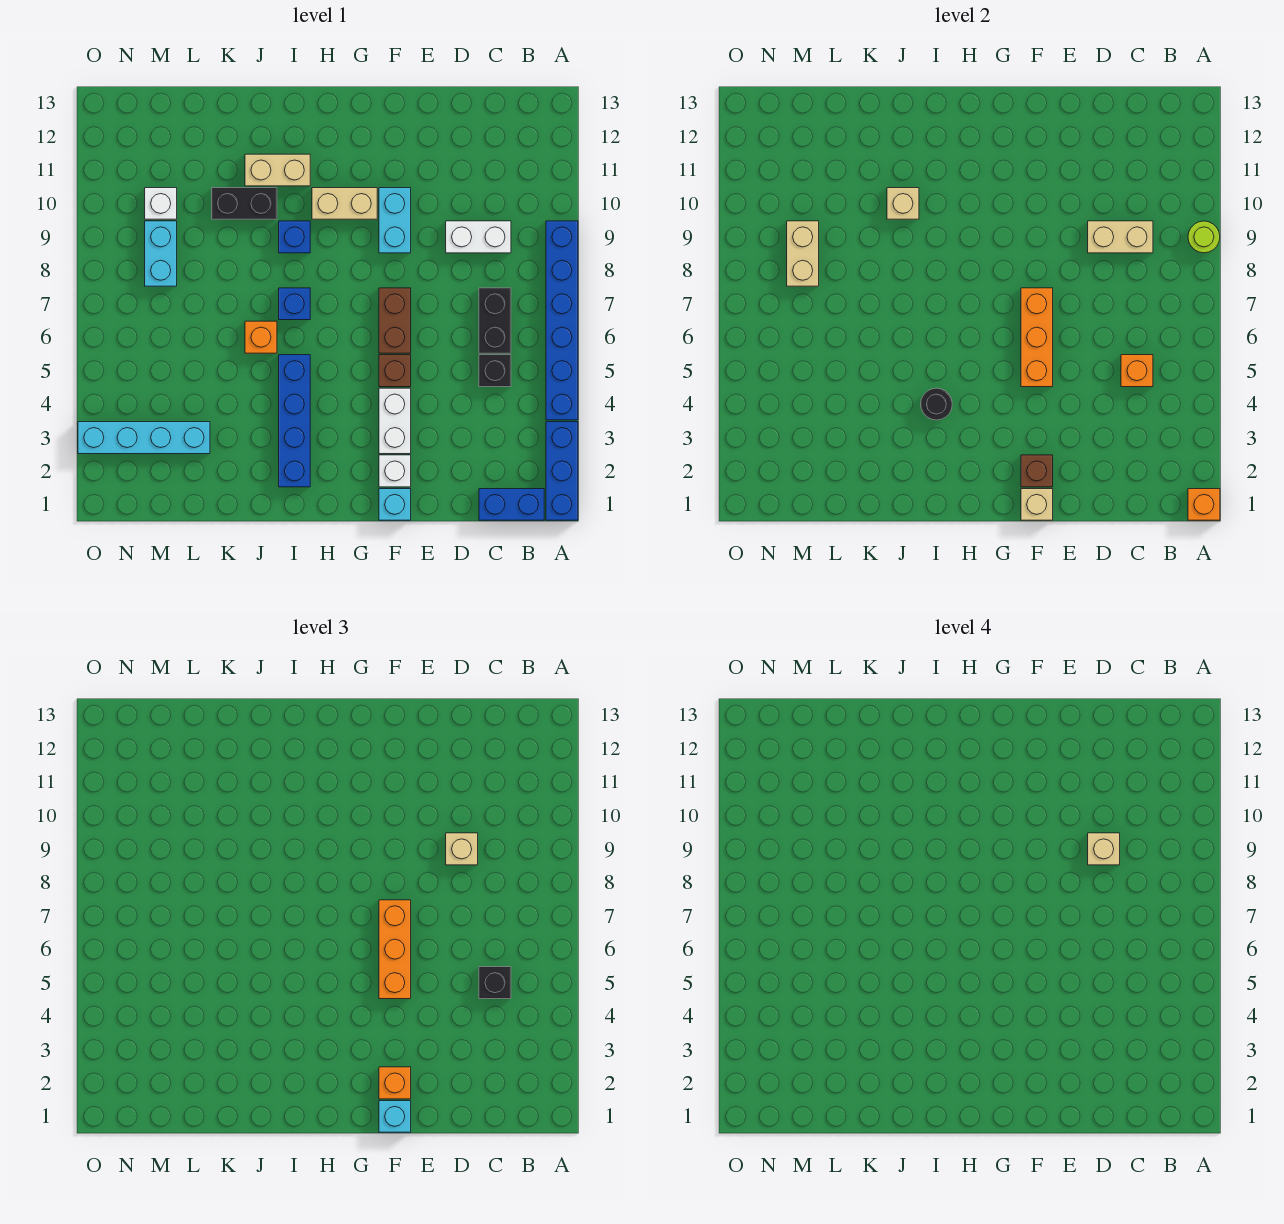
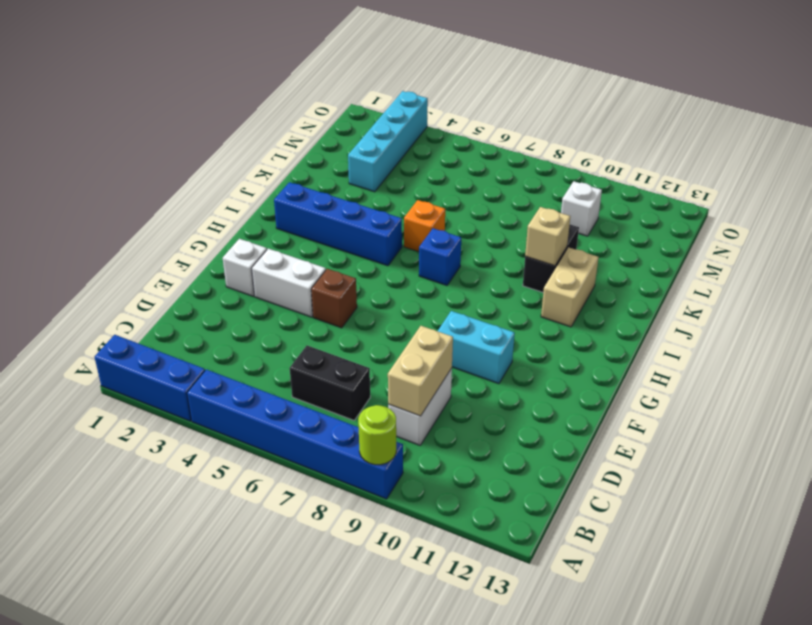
none -> blue 1x2 brick [479,489,544,520]
none -> black 1x1 brick [479,355,511,387]
none -> cyan 1x1 brick [379,489,411,520]
none -> brown 1x2 brick [379,288,411,353]

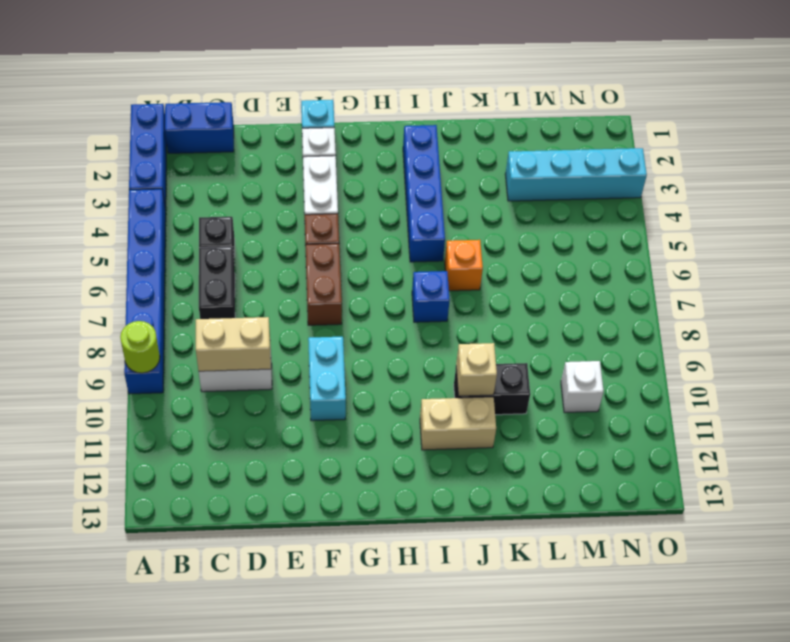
none -> tan 1x2 brick [312,188,377,219]
none -> blue 1x1 brick [279,221,310,253]
none -> cyan 1x2 brick [145,221,177,286]
none -> orange 1x1 brick [1188,489,1220,520]

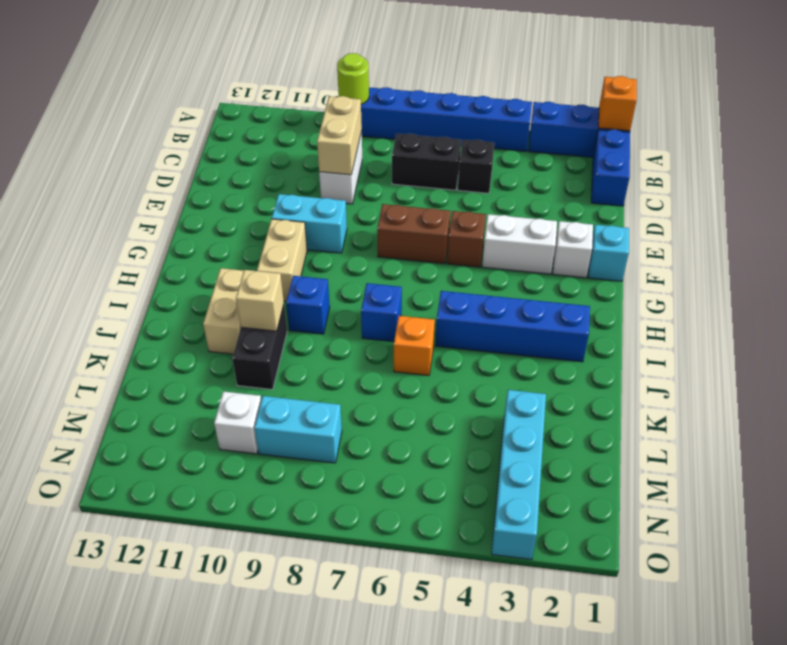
none -> orange 1x1 brick [1121,355,1153,387]
none -> tan 1x1 brick [1021,489,1053,520]
none -> brown 1x1 brick [1021,455,1053,487]
none -> orange 1x3 brick [1021,288,1053,387]

